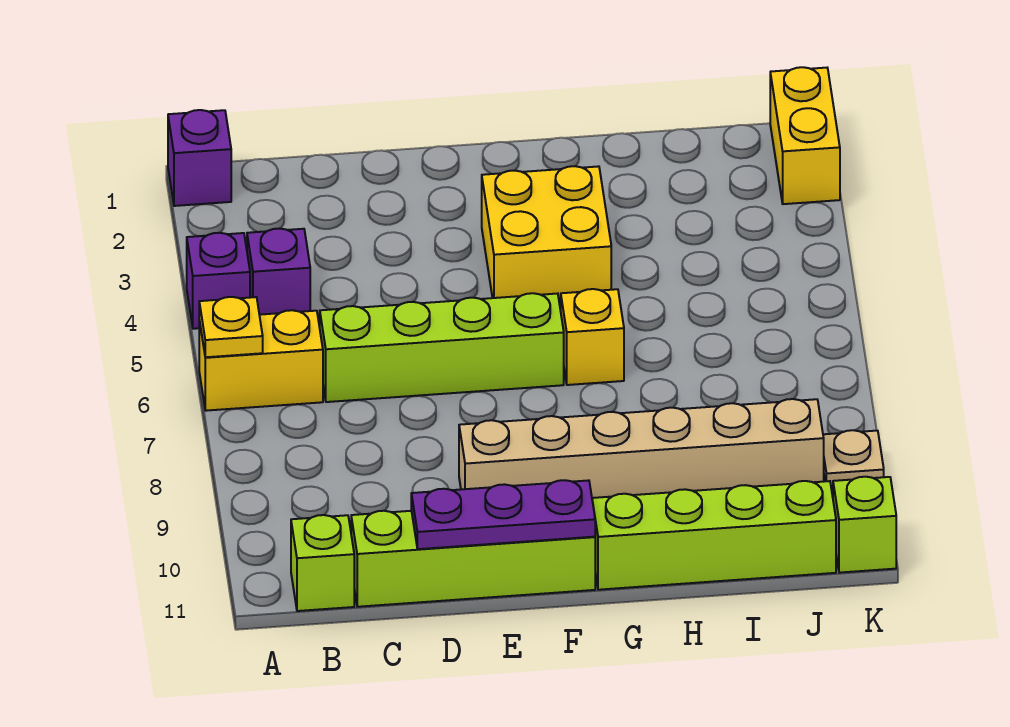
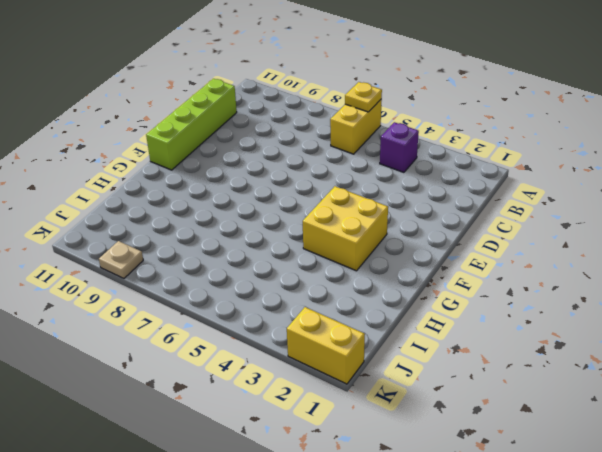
none -> purple 1x1 brick [168,110,231,206]
none -> purple 1x1 brick [187,233,250,329]
none -> lime 1x1 brick [291,515,354,611]

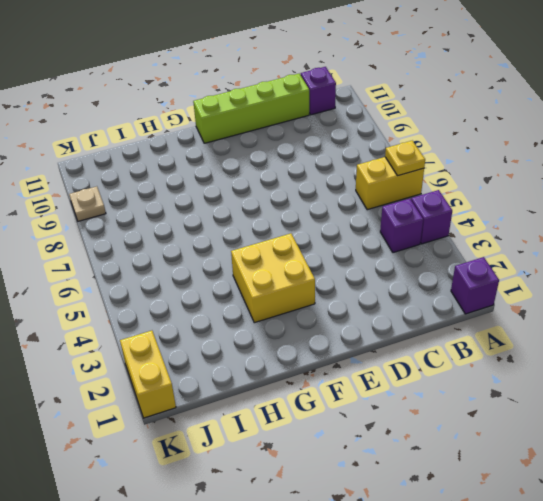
purple 1x1 brick [301,67,336,115] -> lime 1x1 brick [291,515,354,611]
none -> lime 1x4 brick [320,293,564,402]
none -> tan 1x6 brick [459,399,824,498]
none -> yellow 1x1 brick [561,289,624,385]

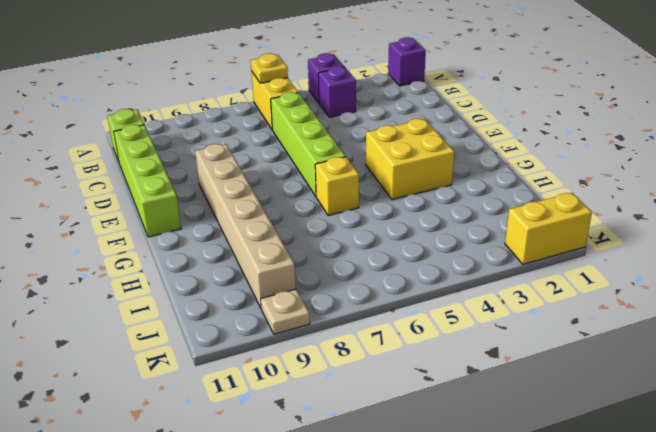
none -> lime 1x4 brick [592,481,836,590]
none -> lime 1x1 brick [833,477,896,573]
none -> purple 1x3 plate [411,480,595,549]

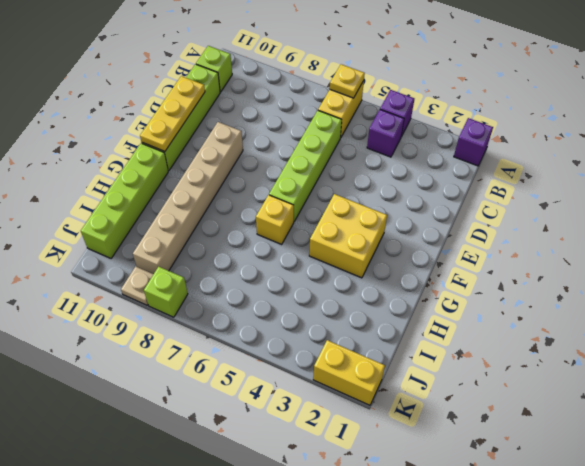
yellow 1x3 plate [140,76,205,152] -> purple 1x3 plate [411,480,595,549]
lime 1x1 brick [144,266,188,317] -> lime 1x1 brick moved to [833,477,896,573]

